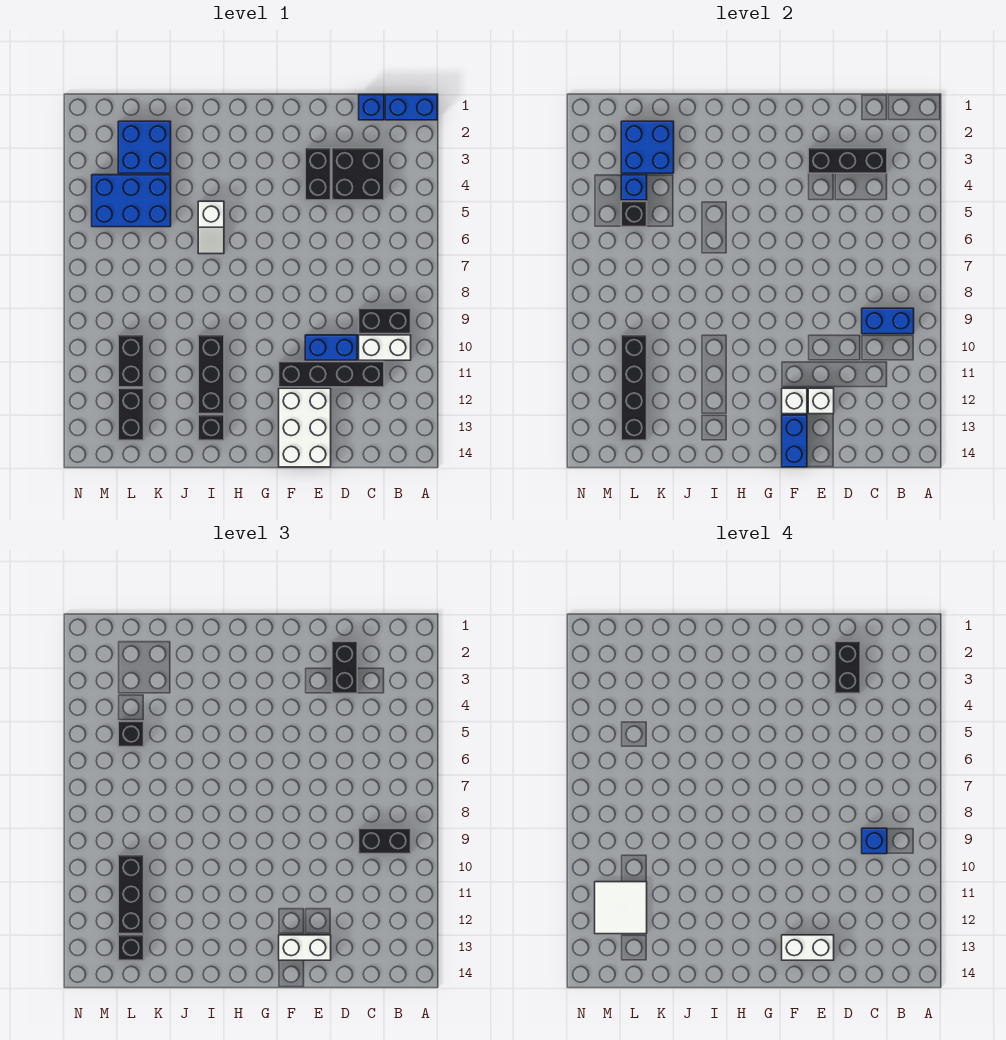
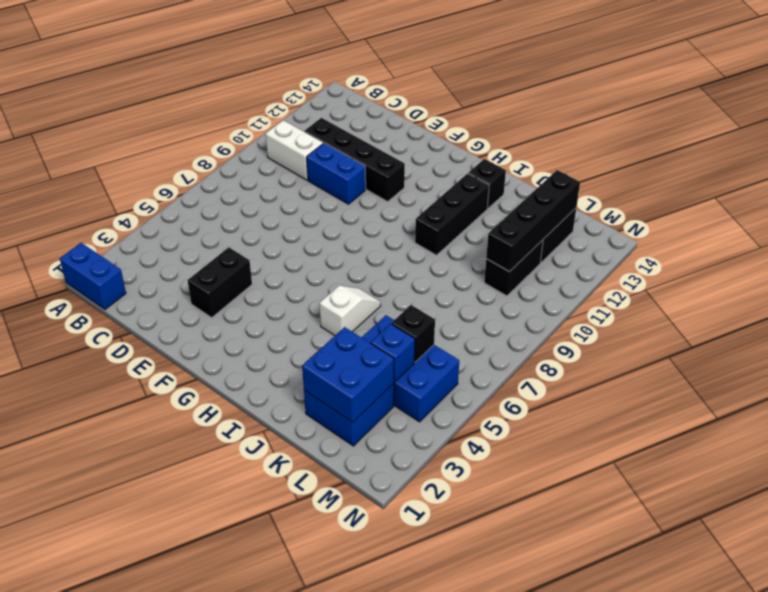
none -> black 1x2 brick [359,308,411,334]
none -> blue 1x1 brick [359,95,384,120]
none -> black 2x2 brick [332,148,384,200]
none -> white 2x3 brick [279,388,331,467]

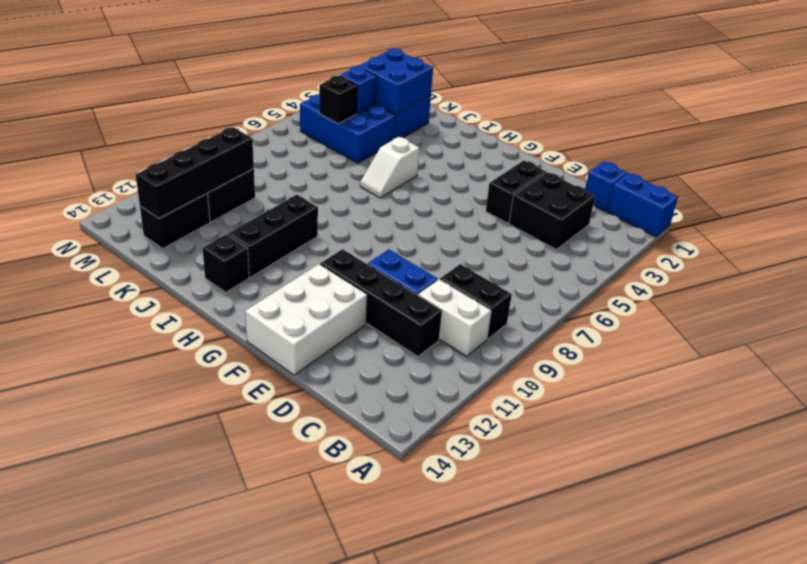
none -> blue 1x2 brick [862,308,914,334]
none -> black 1x3 brick [808,148,887,173]
none -> white 1x1 brick [808,388,834,414]
none -> white 1x1 brick [782,388,807,414]

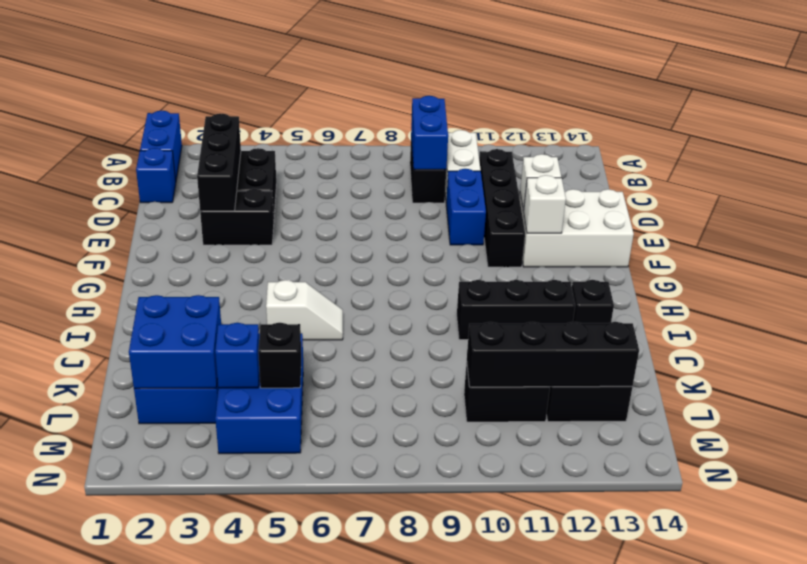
none -> blue 1x2 brick [782,415,807,467]
none -> black 1x2 brick [359,828,411,854]
none -> black 1x2 brick [332,641,357,693]
none -> white 1x2 brick [279,935,331,960]

